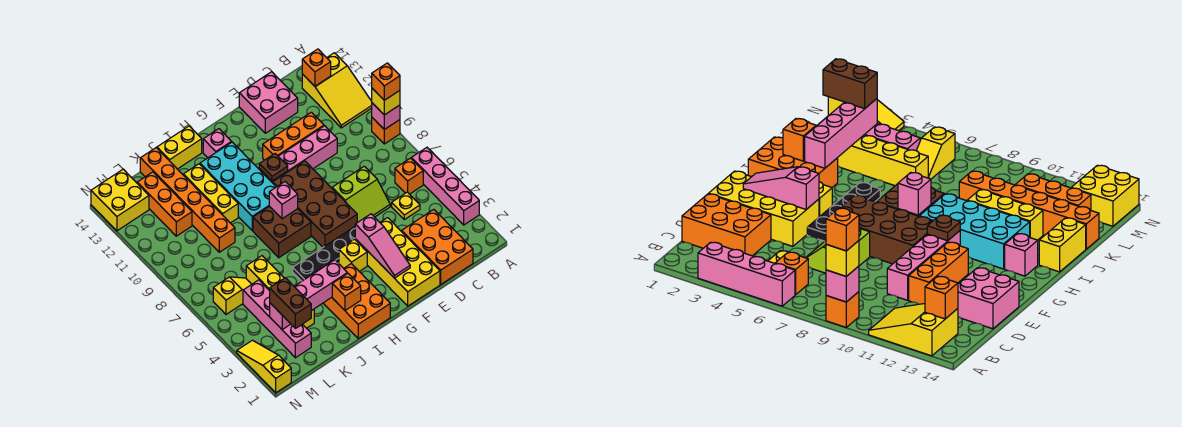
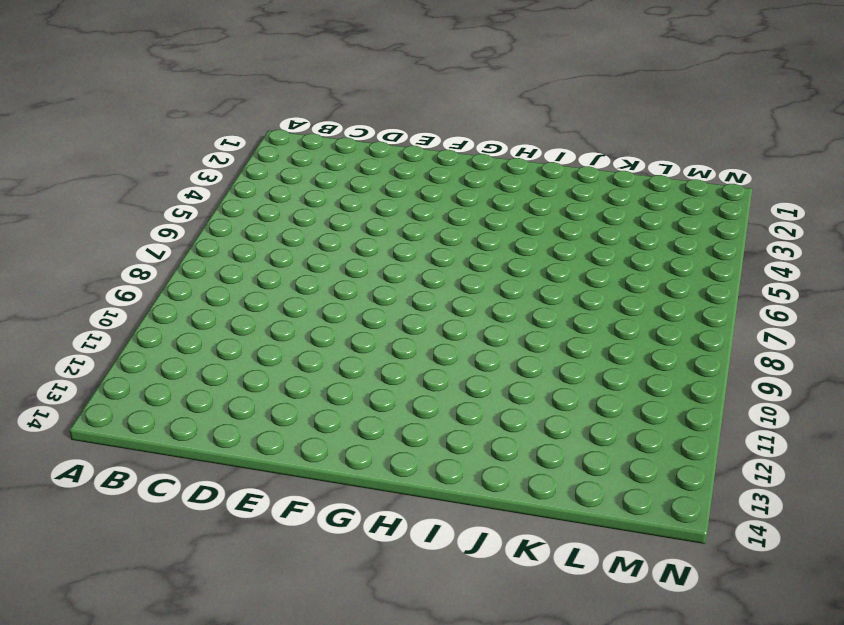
none -> pink 1x4 brick [411,148,479,225]
none -> orange 1x1 brick [372,118,400,144]
none -> yellow 2x3 slope [302,53,372,128]
none -> orange 1x1 brick [395,158,423,194]

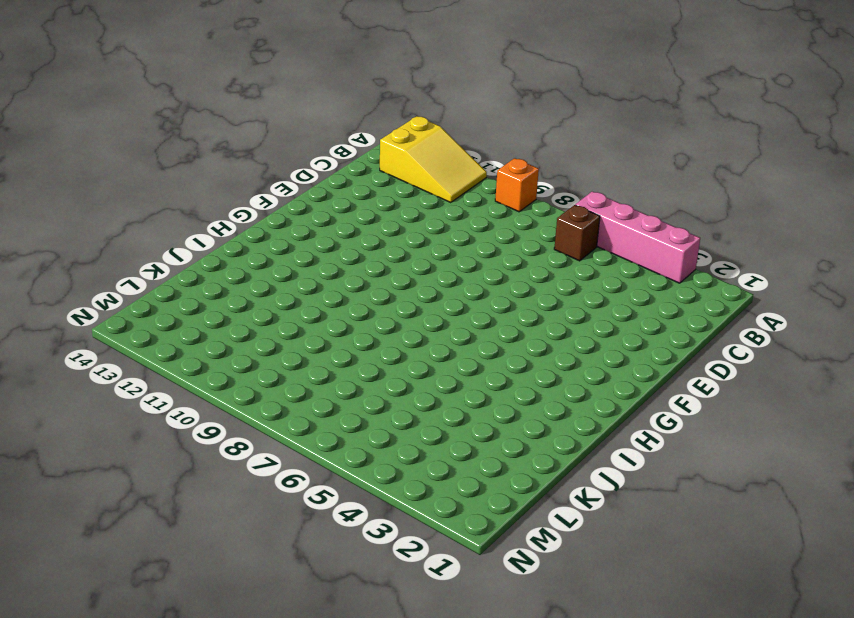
brown 1x1 brick [554,205,600,261] -> orange 1x1 brick [395,158,423,194]
none -> orange 2x3 brick [402,210,473,284]
none -> yellow 1x1 plate [392,192,420,220]
none -> lime 2x2 slope [332,166,390,223]
none -> pink 1x4 brick [259,126,337,183]

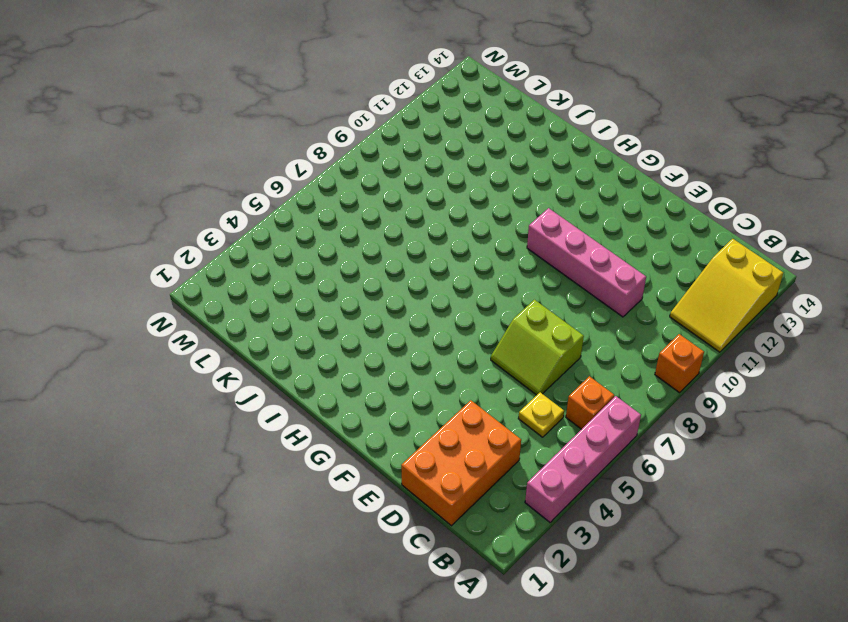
none -> orange 1x3 brick [263,112,324,160]
none -> pink 2x2 brick [239,72,298,133]
none -> yellow 2x4 brick [355,218,440,306]
none -> black 1x4 plate [293,227,355,281]

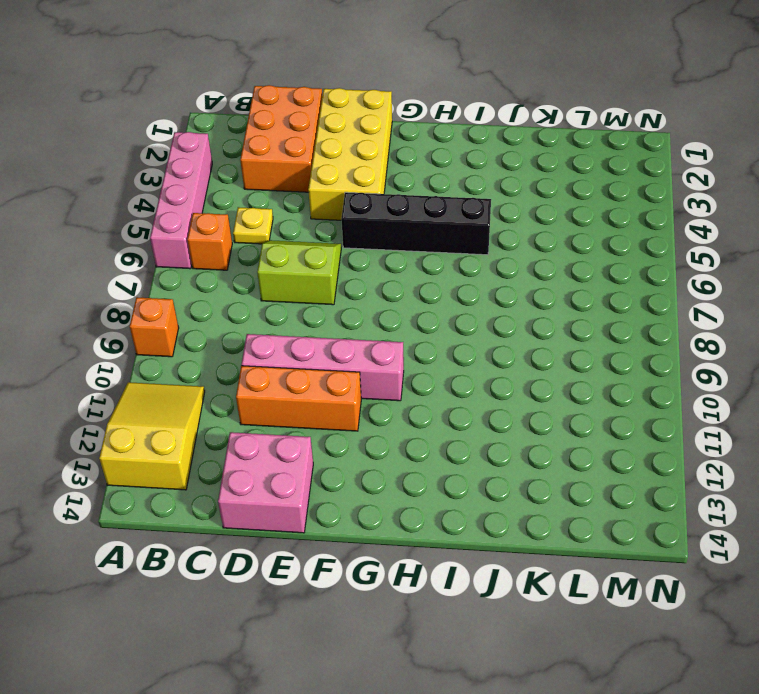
black 1x4 brick [341,192,491,255] -> black 1x4 plate [293,227,355,281]
none -> brown 2x4 brick [273,161,357,247]
none -> yellow 1x1 brick [339,239,367,271]
none -> orange 2x3 brick [324,264,390,339]
none -> brown 2x2 brick [253,206,311,258]

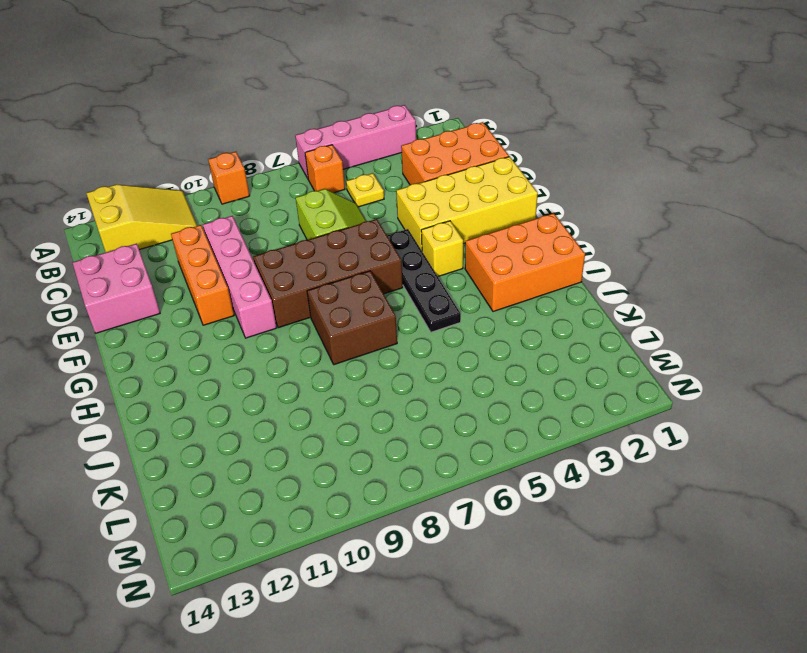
none -> cyan 2x4 brick [200,142,276,231]
none -> pink 1x1 brick [203,129,231,158]
none -> yellow 1x2 brick [157,126,202,169]
none -> yellow 1x3 brick [183,164,238,223]

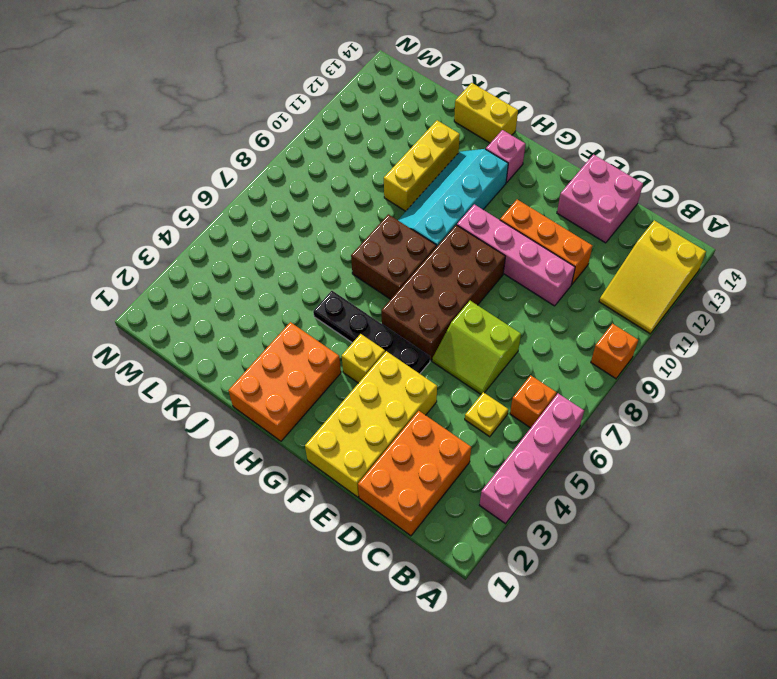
cyan 2x4 slope [398,149,508,247] -> cyan 2x4 brick [200,142,276,231]
none -> yellow 1x4 brick [246,256,314,328]
none -> orange 1x6 brick [140,148,235,252]
none -> pink 1x4 brick [243,280,311,358]
none -> yellow 1x2 slope [213,277,252,314]

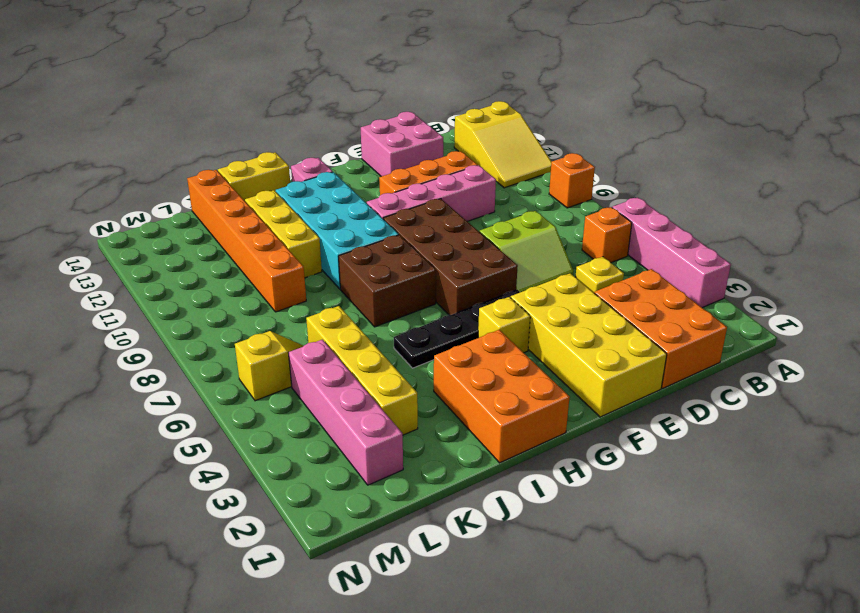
none -> orange 1x3 brick [137,172,192,236]
none -> yellow 2x2 brick [91,169,149,231]
none -> yellow 1x3 slope [237,340,291,393]
none -> pink 1x1 brick [372,103,400,130]

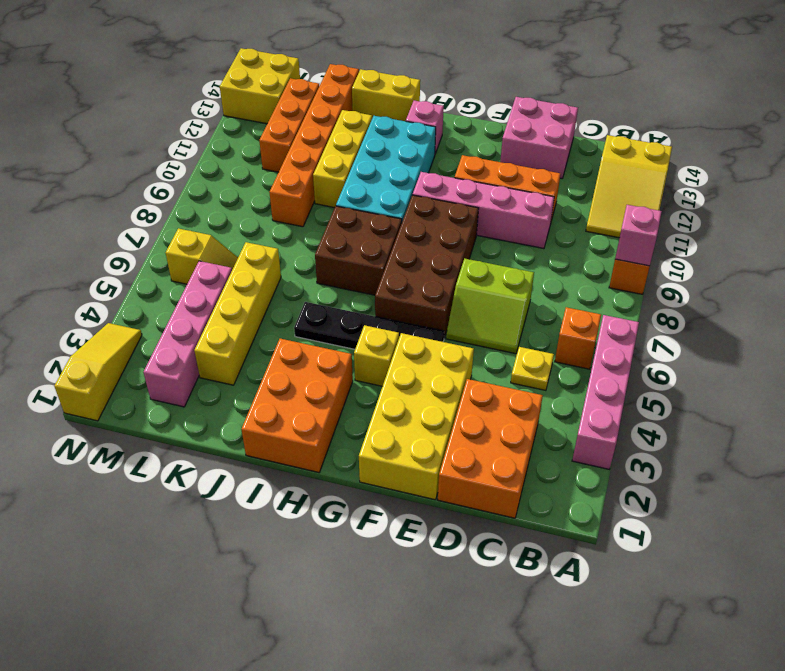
none -> orange 1x1 brick [302,49,331,86]
none -> pink 1x3 slope [355,214,410,278]
none -> brown 1x1 plate [259,154,288,181]
none -> pink 1x1 brick [269,182,298,219]

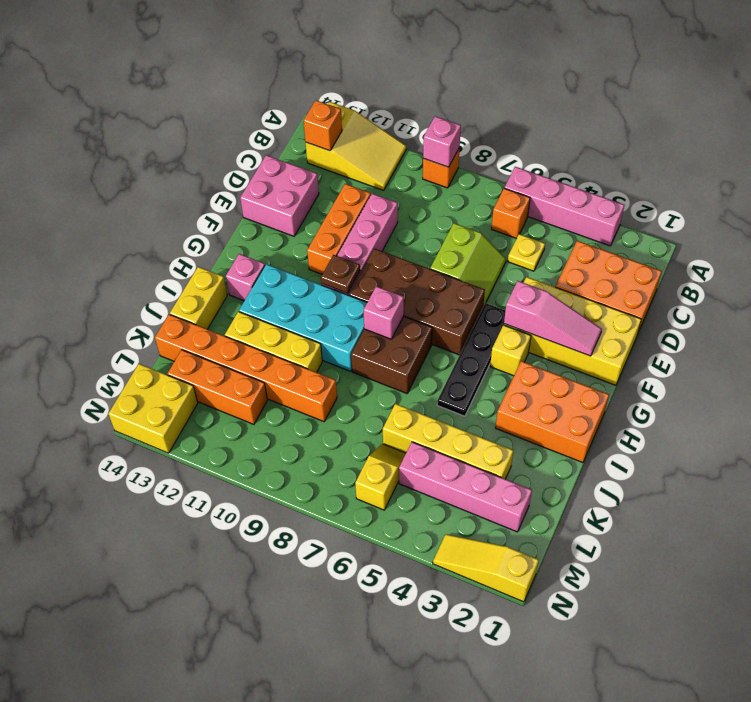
none -> orange 1x1 brick [332,273,361,310]
none -> pink 1x4 brick [270,260,347,329]
none -> yellow 1x1 brick [372,88,400,115]
none -> brown 1x2 brick [270,278,311,328]

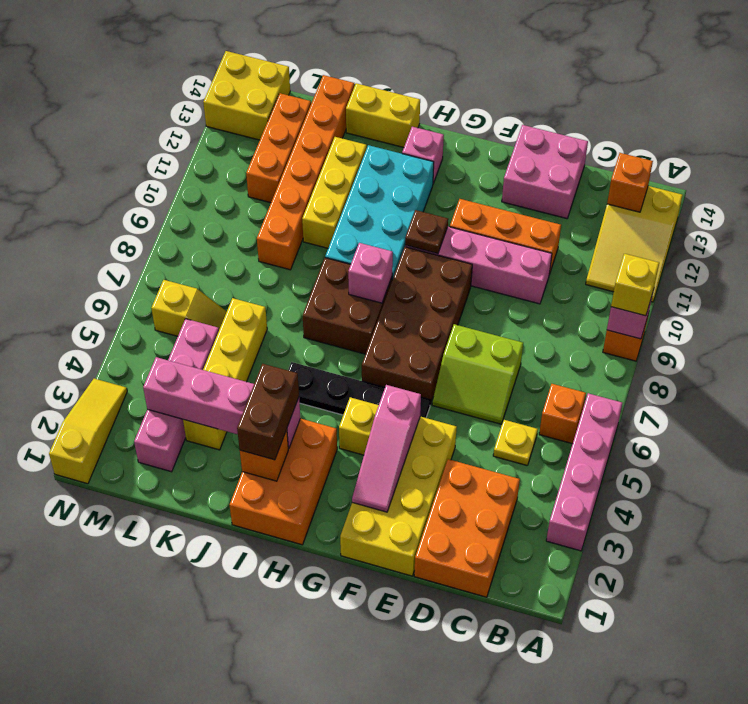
brown 1x2 brick [237,364,299,460] -> brown 1x2 brick moved to [270,278,311,328]
none -> orange 1x1 brick [372,63,400,100]

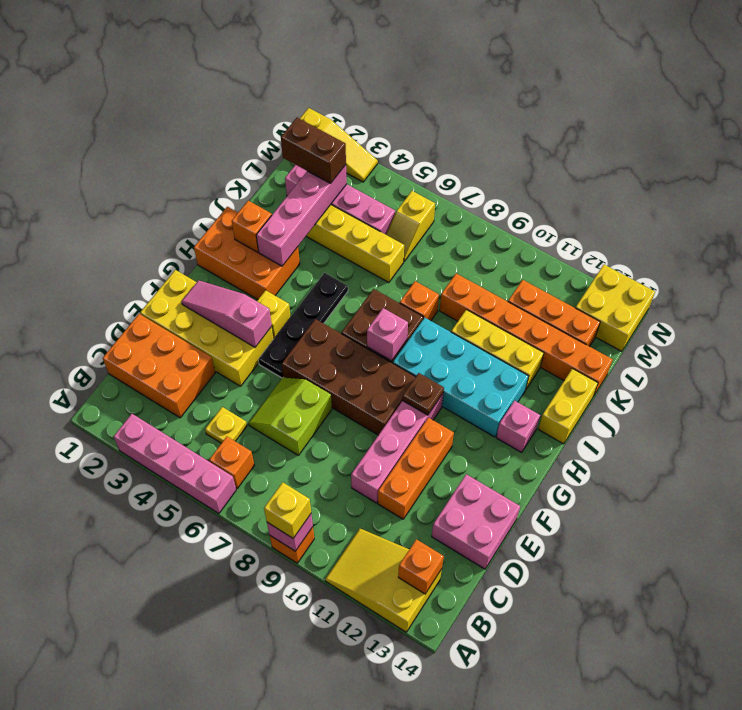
orange 1x1 brick [400,281,439,321] -> orange 1x1 brick moved to [372,63,400,100]

